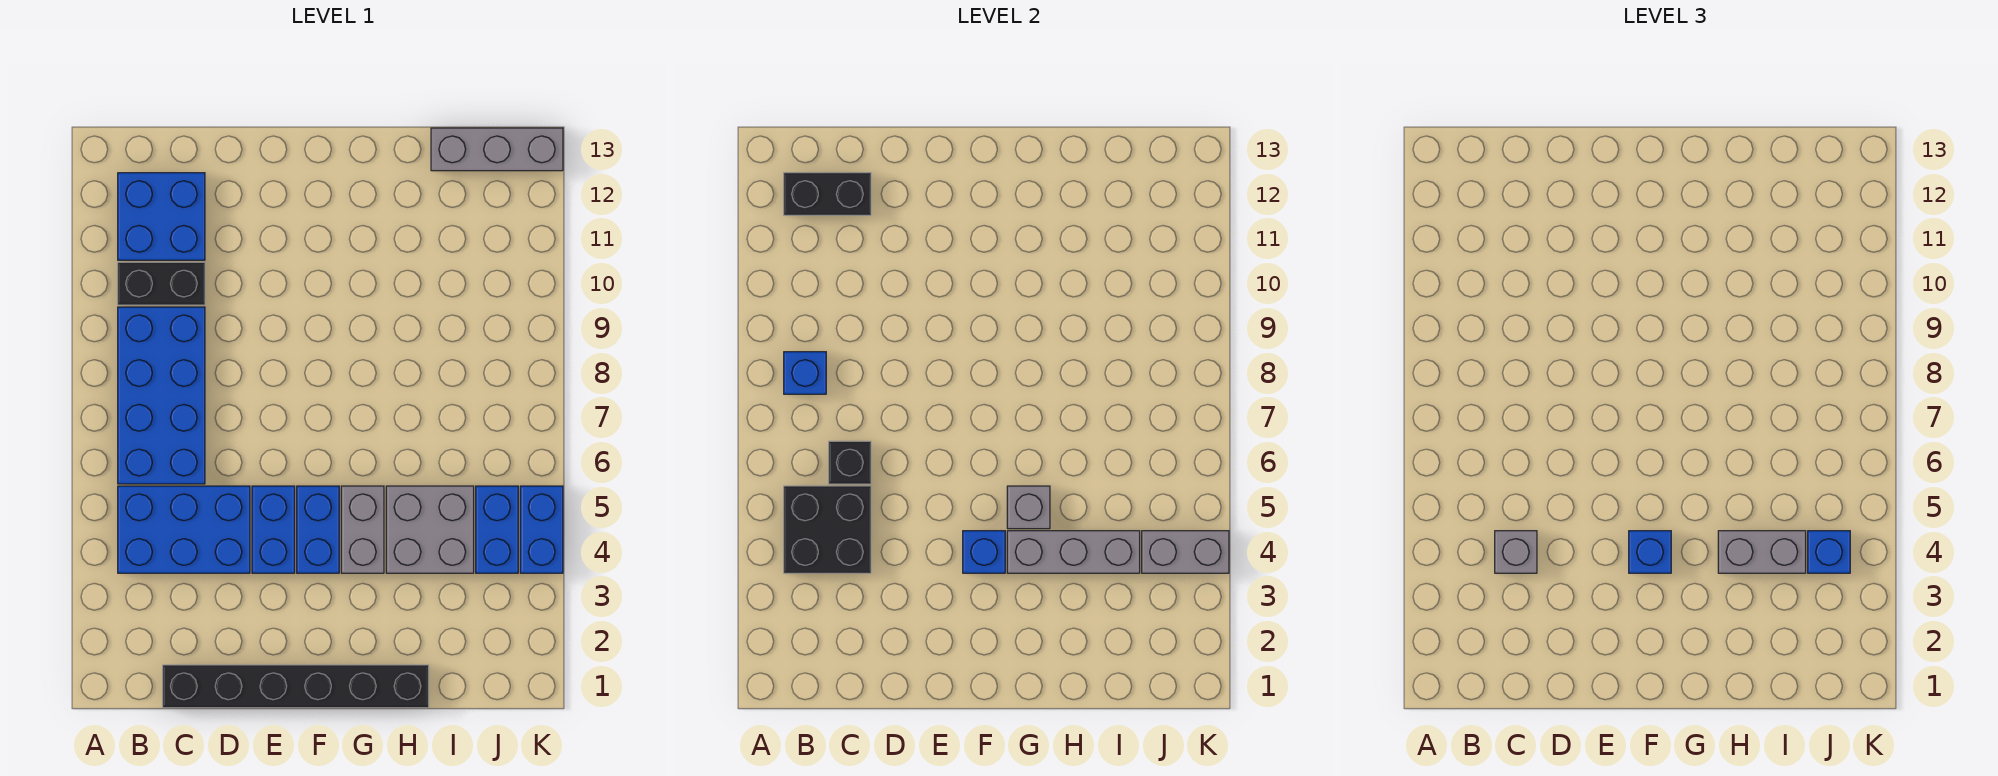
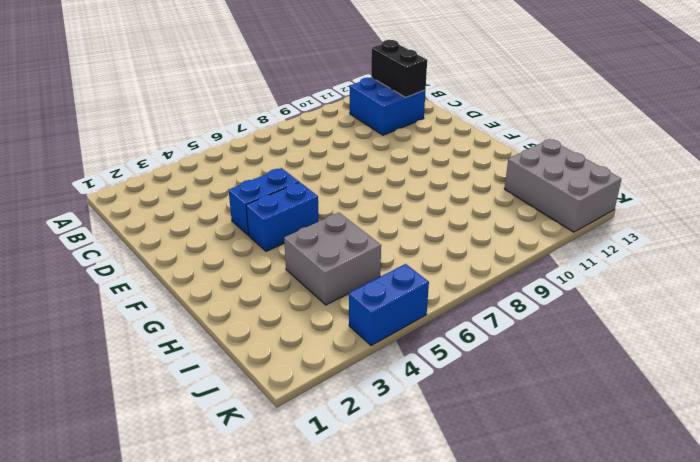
grey 2x3 brick [504,139,621,232] -> grey 1x3 brick [431,128,563,171]
none -> blue 2x3 brick [118,486,250,573]
none -> blue 2x4 brick [118,307,205,484]
none -> black 1x2 brick [118,262,205,305]

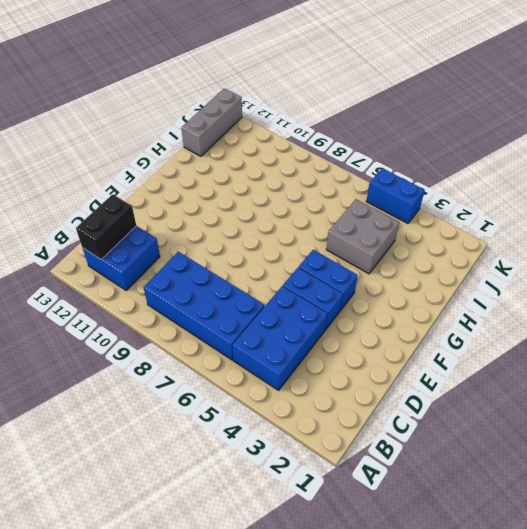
none -> black 1x2 brick [118,262,205,305]
none -> black 1x6 brick [163,665,429,708]
none -> grey 1x2 brick [341,486,384,573]

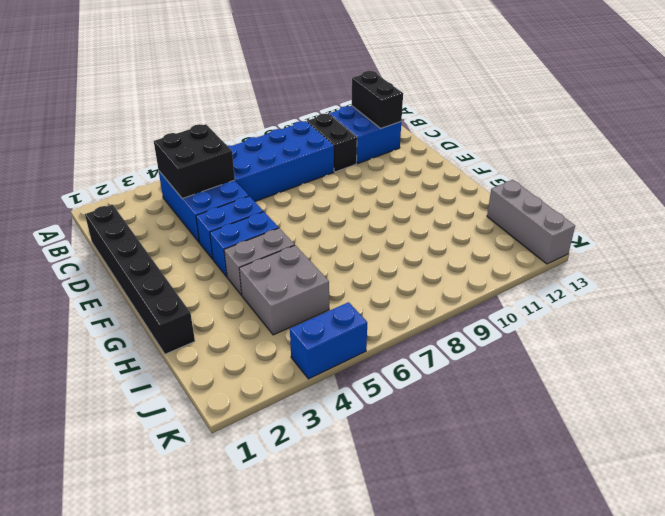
none -> blue 1x2 brick [476,486,518,573]
none -> blue 1x1 brick [784,352,826,394]
none -> black 1x1 brick [829,441,871,484]

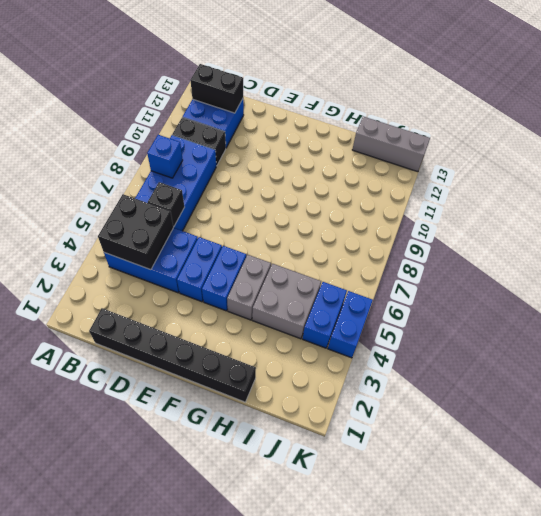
none -> blue 1x1 brick [963,531,1005,573]
none -> grey 1x3 brick [1007,531,1140,573]
none -> grey 1x1 brick [1007,486,1050,529]

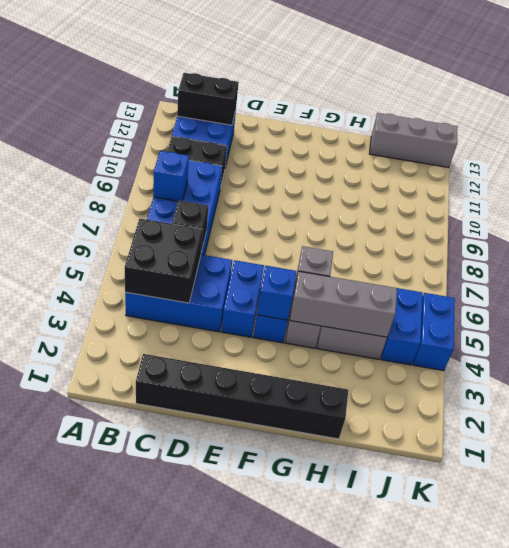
none -> grey 1x2 brick [1142,531,1229,573]
none -> grey 1x1 brick [1495,531,1537,573]
none -> blue 1x1 brick [1629,531,1671,573]

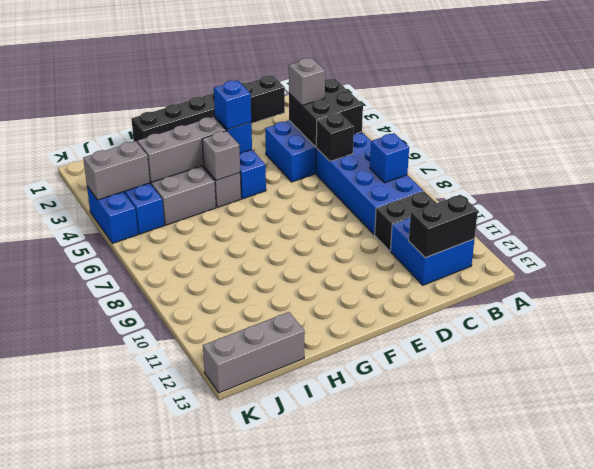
none -> blue 1x2 brick [252,486,295,573]
none -> grey 1x2 brick [1718,531,1806,573]
none -> blue 1x1 brick [1808,531,1850,573]

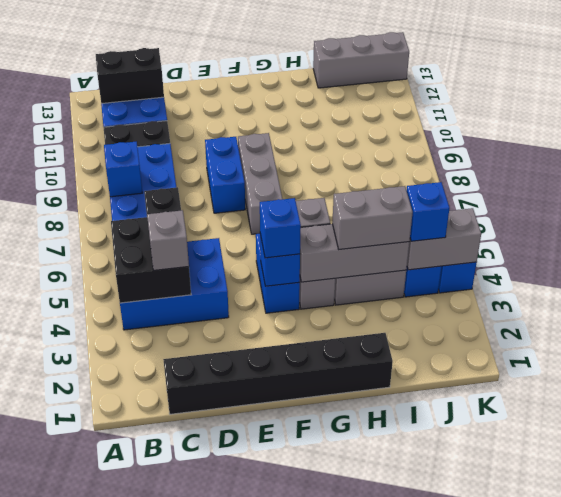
blue 1x2 brick [205,137,245,213] -> blue 1x2 brick moved to [252,486,295,573]
grey 1x3 brick [238,133,282,234] -> none

